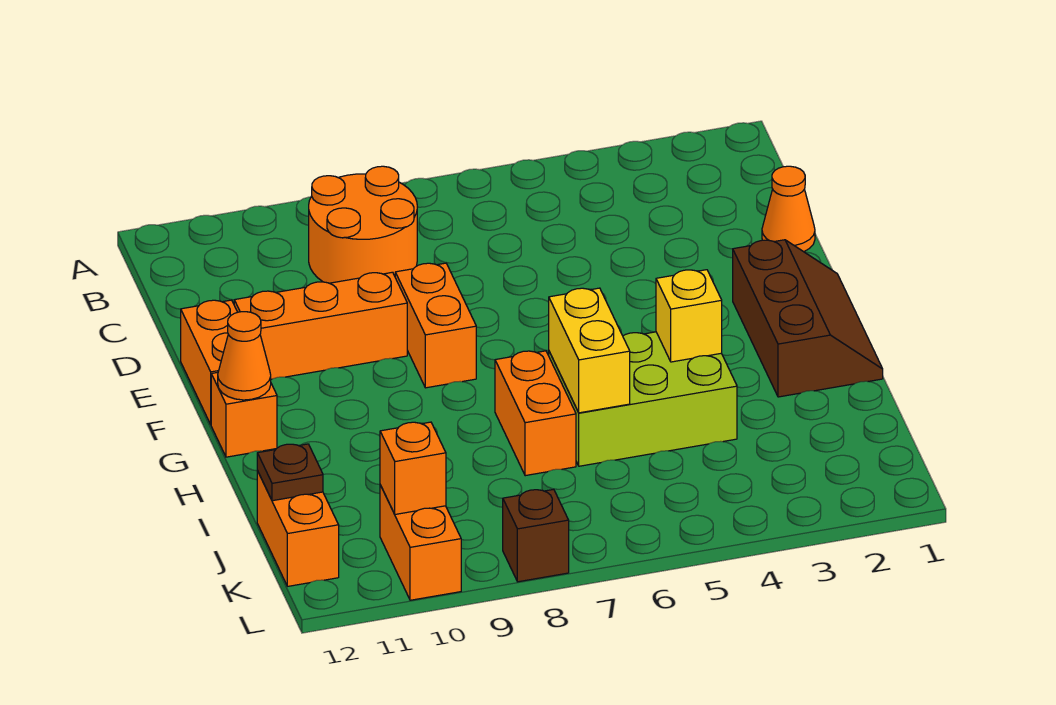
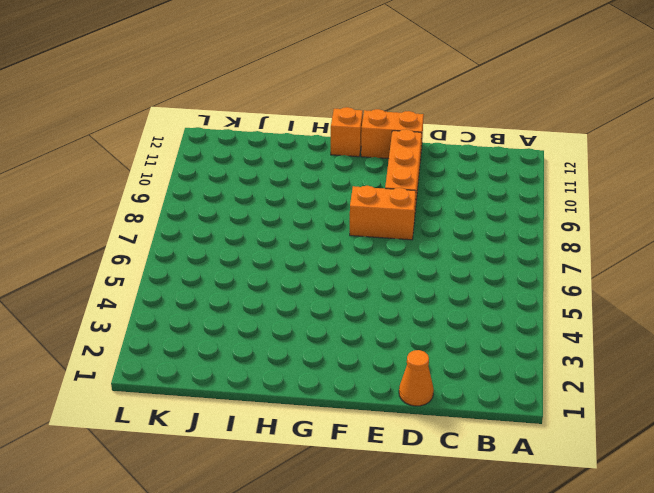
none -> orange 2x2 round brick [309,166,417,283]
none -> brown 2x3 slope [733,240,883,397]
none -> lime 2x3 brick [549,332,737,466]

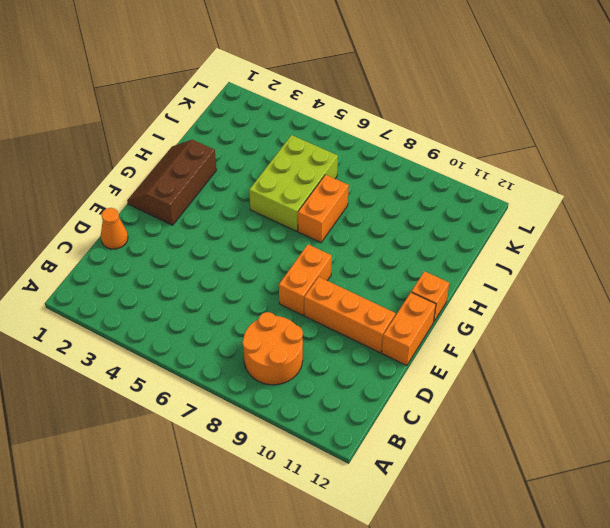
lime 2x3 brick [249,135,338,231] -> lime 2x3 brick turned to [549,332,737,466]
none -> orange 1x2 brick [257,471,339,586]
none -> orange 1x2 brick [380,485,461,600]
none -> brown 1x1 brick [503,489,569,582]

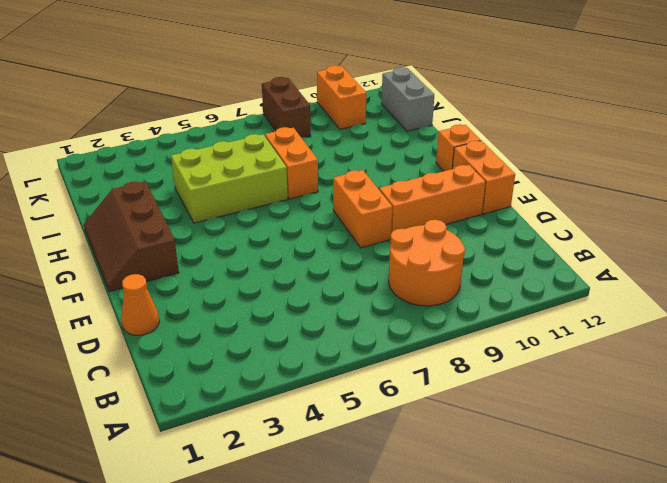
grey 1x2 brick [381,67,434,131] -> orange 1x2 brick [257,471,339,586]
brown 1x2 brick [262,77,311,137] -> brown 1x1 brick [503,489,569,582]
none -> orange 1x1 cone [218,312,271,400]
none -> yellow 1x1 brick [656,270,722,362]
none -> yellow 1x2 brick [549,288,630,413]

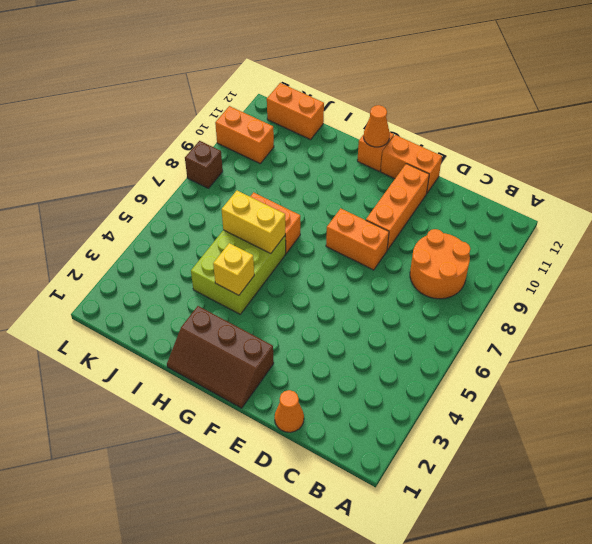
none -> brown 1x1 plate [257,444,323,501]
none -> orange 1x1 brick [380,422,446,514]

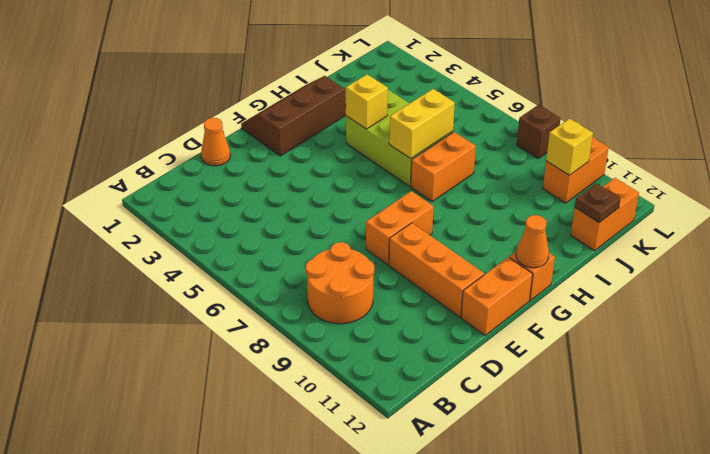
yellow 1x1 brick [546,119,593,175] -> orange 1x1 brick [380,422,446,514]

